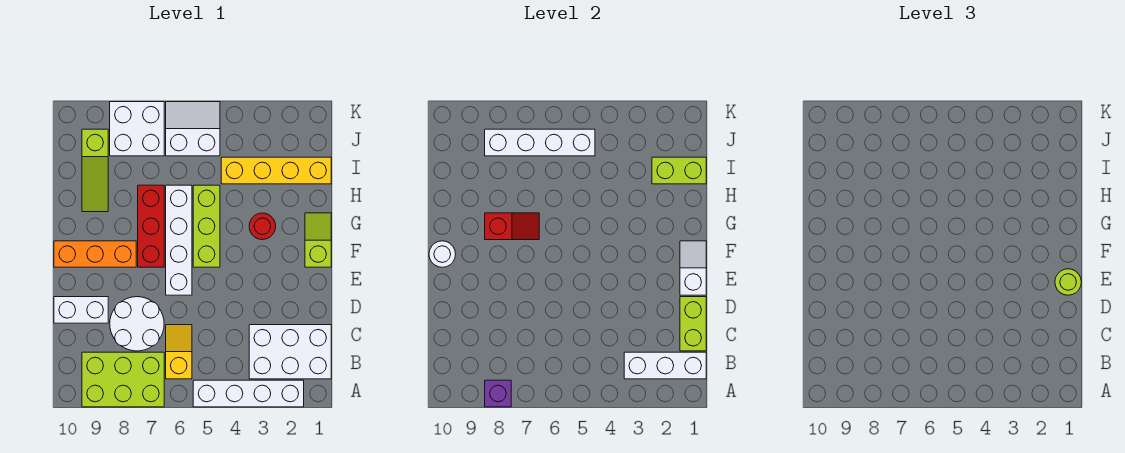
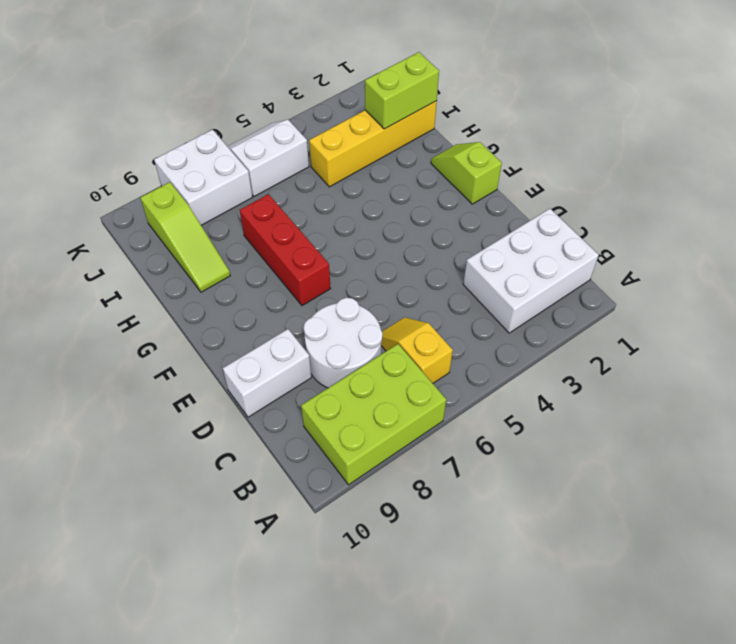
none -> white 1x4 brick [193,380,304,407]
none -> white 1x4 brick [166,185,192,295]
none -> lime 1x3 brick [193,185,220,267]

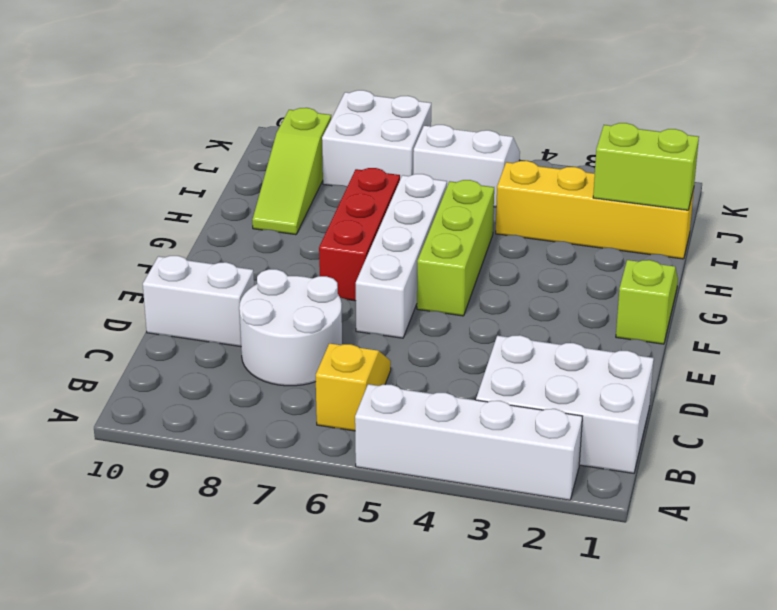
none -> lime 2x3 brick [82,352,164,407]
none -> orange 1x3 brick [54,241,136,267]
none -> red 1x1 round brick [249,213,276,240]

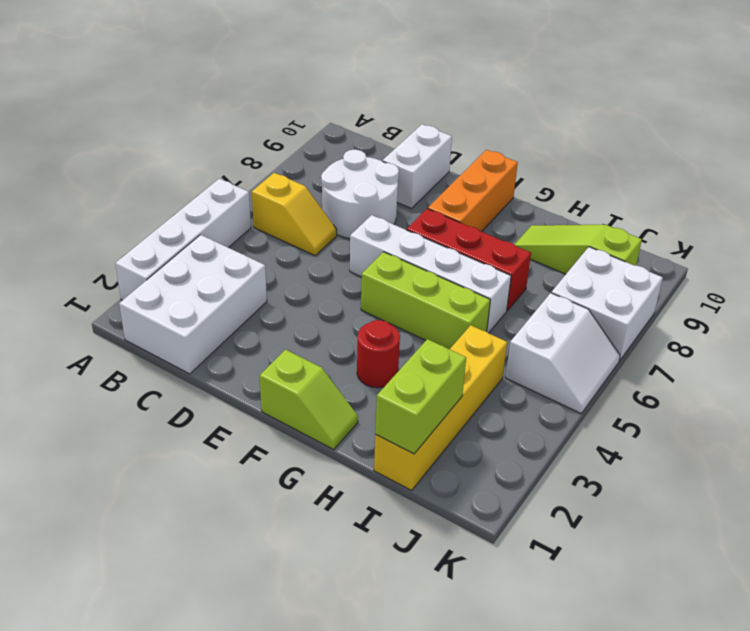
none -> lime 2x3 brick [82,352,164,407]
none -> purple 1x1 brick [485,380,511,407]
none -> white 1x3 brick [624,352,706,379]

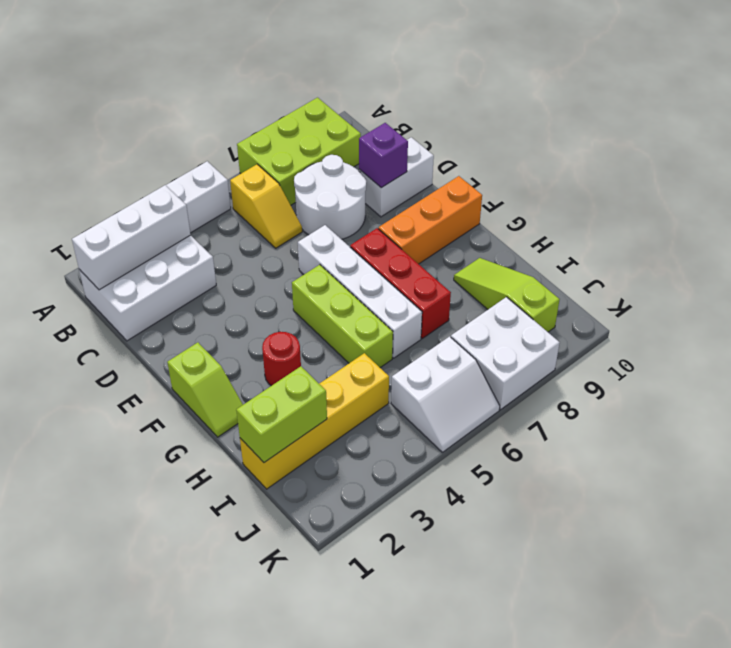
purple 1x1 brick [359,123,408,188] -> purple 1x1 brick moved to [485,380,511,407]
none -> lime 1x2 brick [680,297,706,351]
none -> white 1x2 slope [680,241,706,295]
none -> white 1x1 round brick [429,241,456,267]

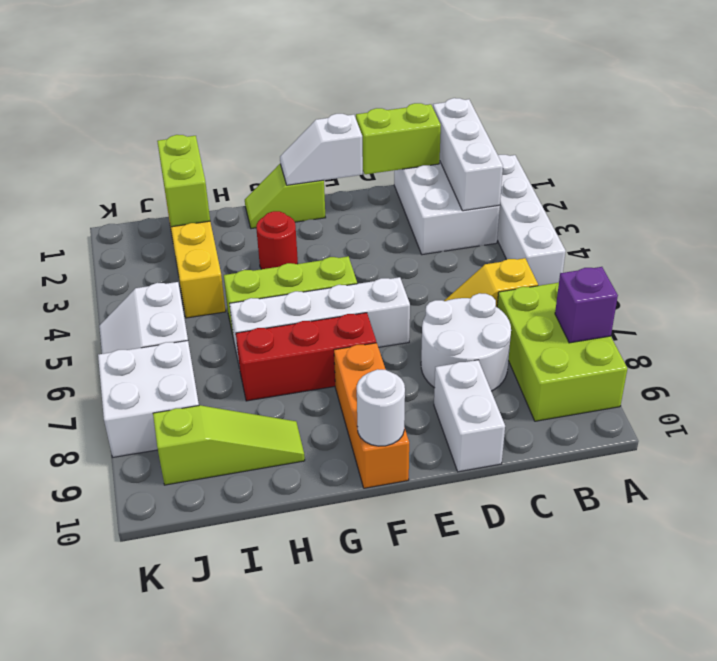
none -> red 1x2 slope [485,213,539,240]
none -> white 1x4 brick [485,129,595,156]
none -> lime 1x1 round brick [1055,269,1081,295]

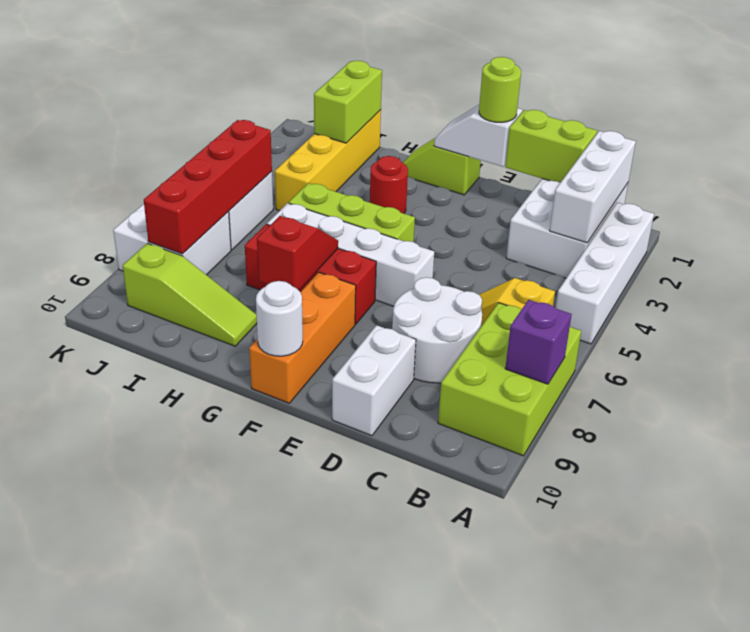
red 1x4 brick [144,120,272,254] -> white 1x4 brick [485,129,595,156]

